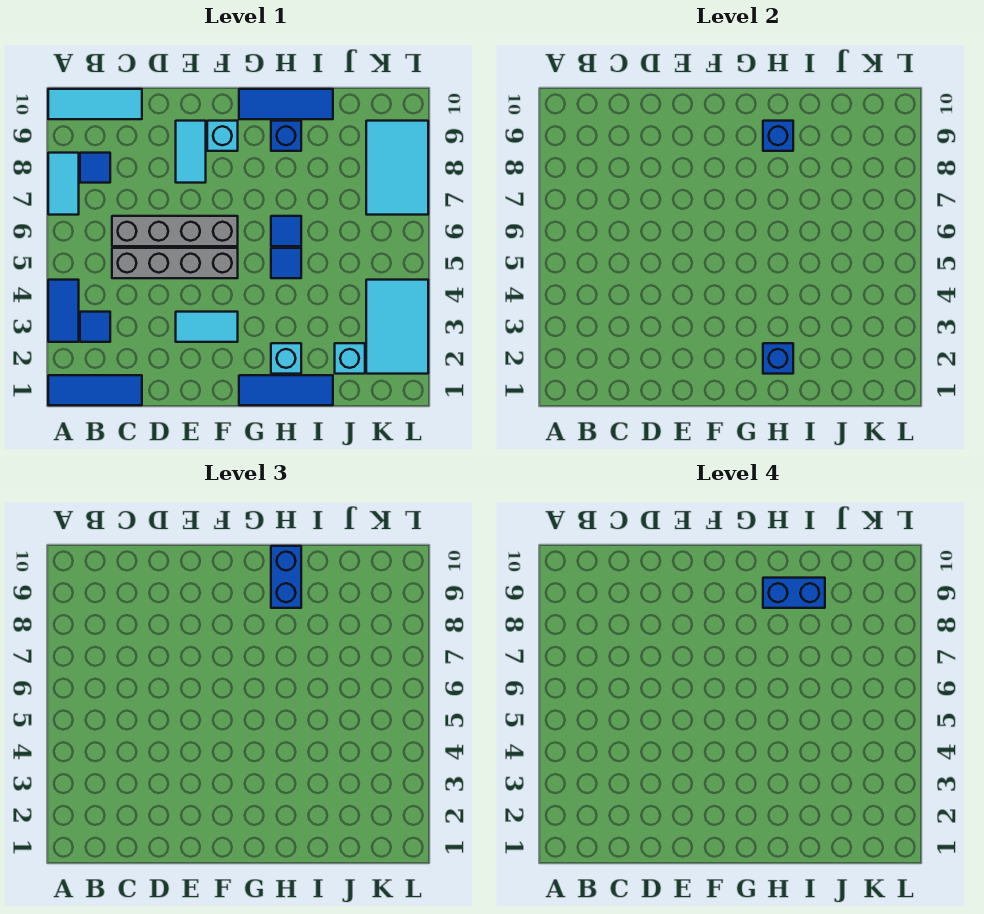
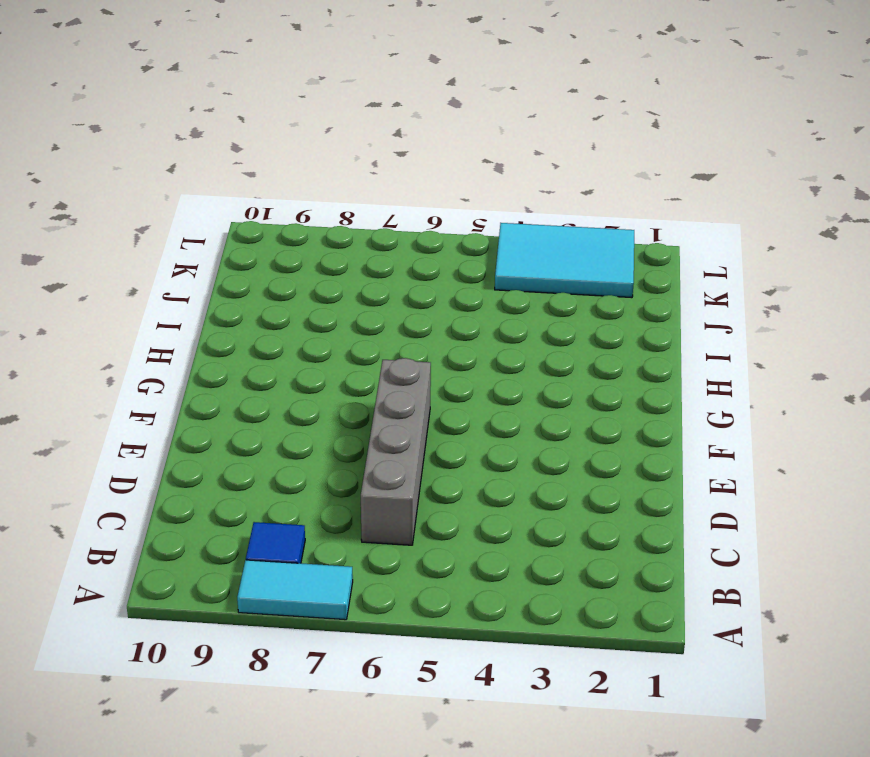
none -> blue 1x3 tile [48,375,142,405]
none -> blue 1x2 tile [48,280,79,342]
none -> cyan 1x3 tile [48,89,142,119]

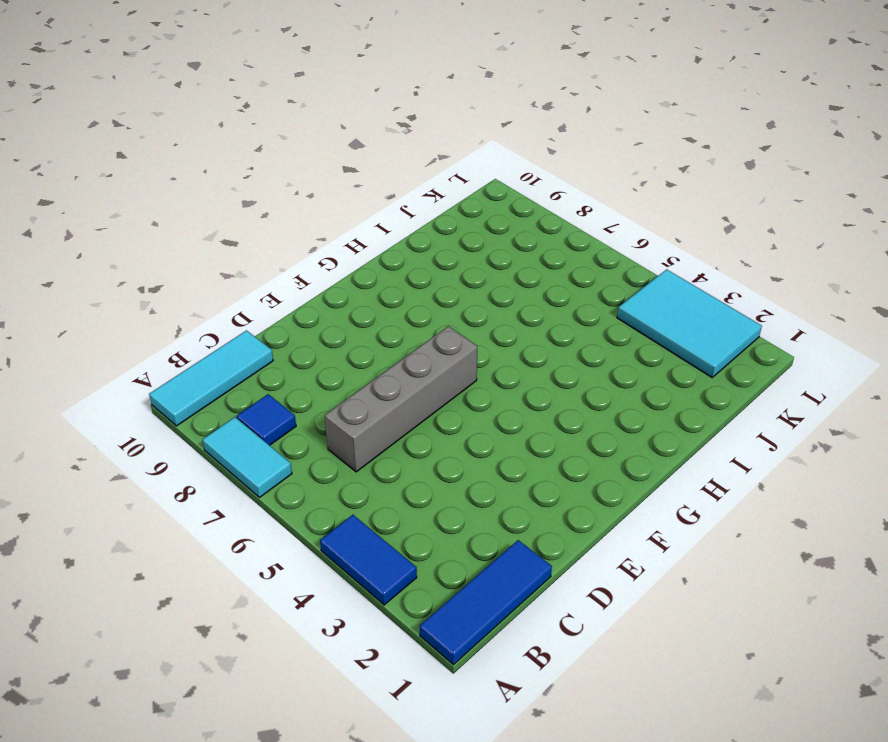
none -> blue 1x1 tile [80,312,110,342]
none -> grey 1x4 brick [112,248,238,278]
none -> cyan 1x2 tile [176,312,238,342]

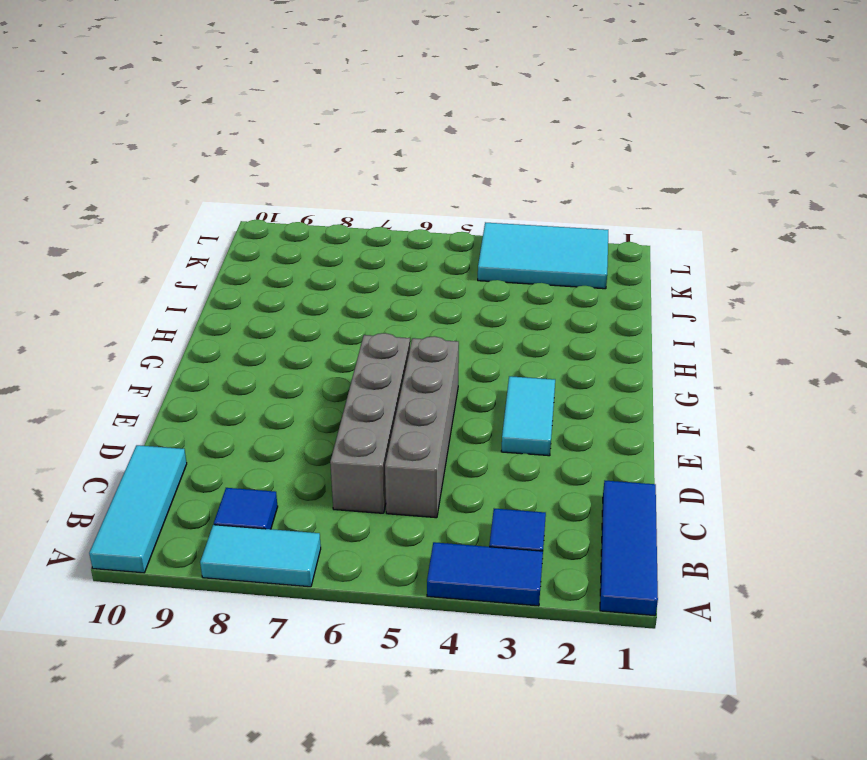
none -> cyan 1x2 tile [176,121,206,183]
none -> cyan 1x1 brick [207,121,238,151]
none -> blue 1x3 tile [239,375,333,405]

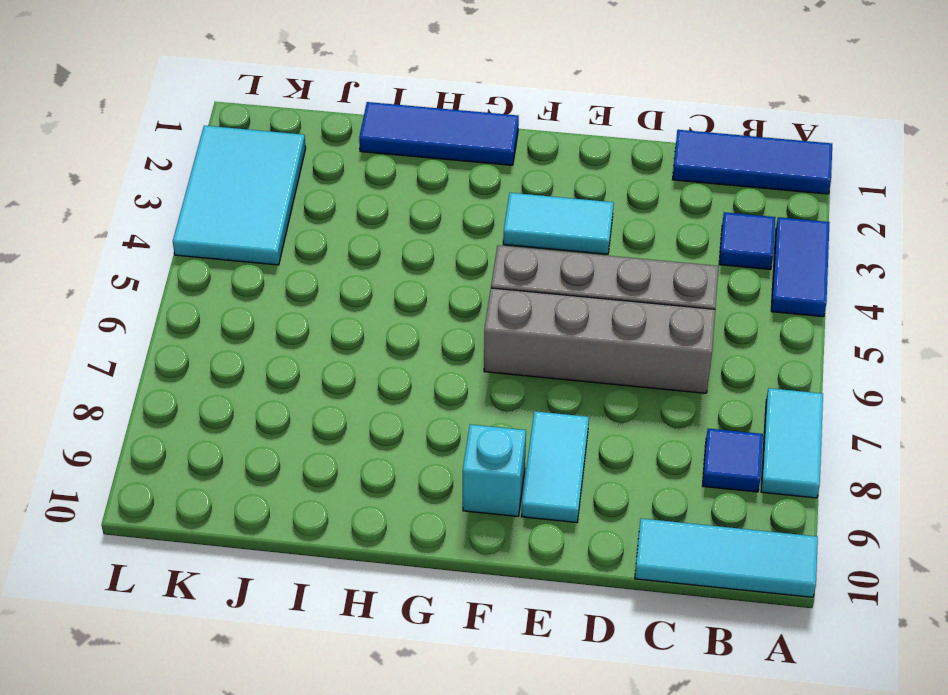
none -> blue 1x3 tile [239,89,333,119]
none -> cyan 1x1 brick [271,343,301,374]
none -> blue 1x1 tile [271,248,301,278]

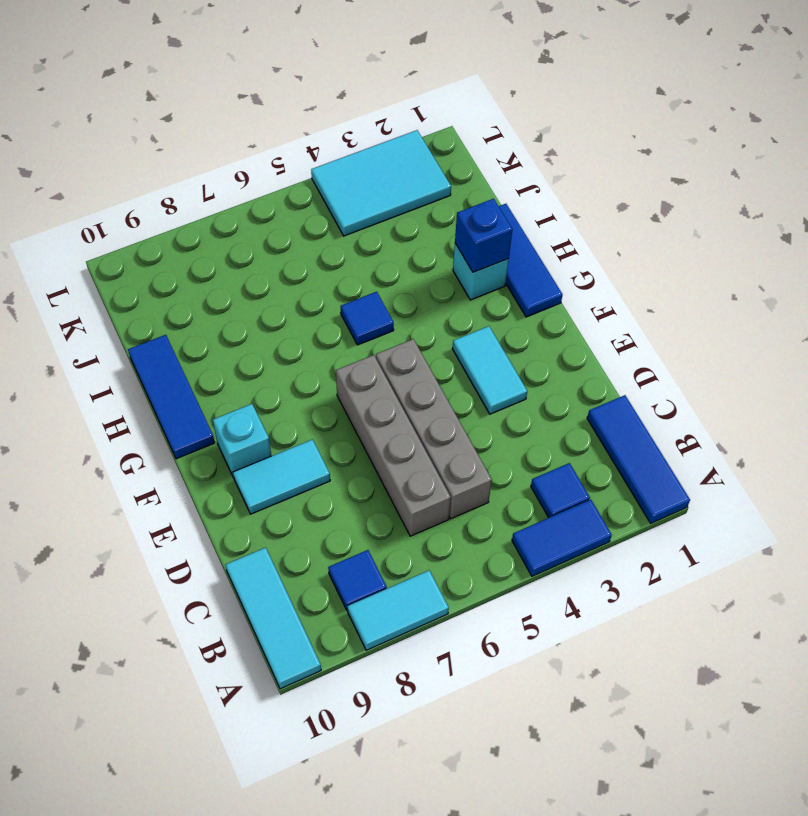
none -> blue 1x1 tile [271,216,301,246]
none -> blue 1x1 brick [271,121,301,151]
none -> cyan 1x1 brick [335,343,365,374]

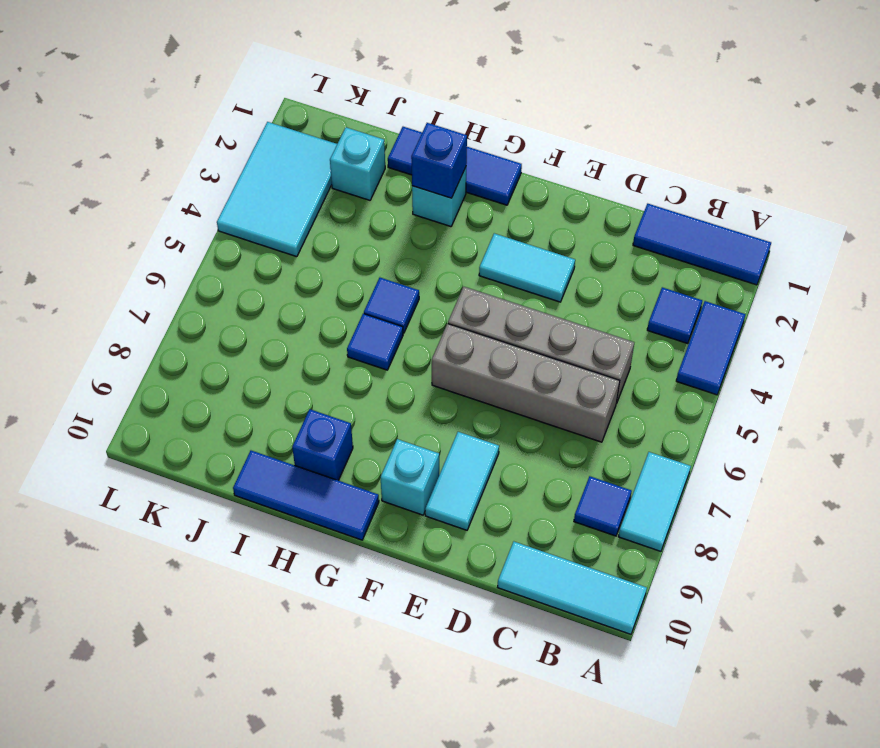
none -> cyan 2x3 tile [366,121,428,215]
none -> blue 1x1 brick [763,121,793,151]
none -> blue 1x2 brick [271,546,301,608]

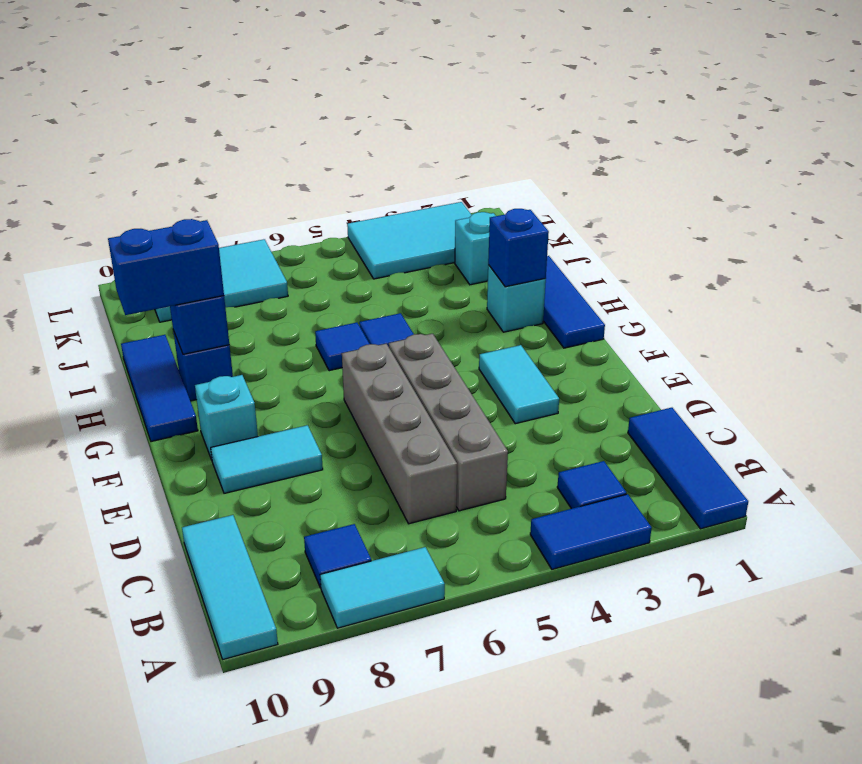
none -> blue 1x2 brick [763,578,825,608]

